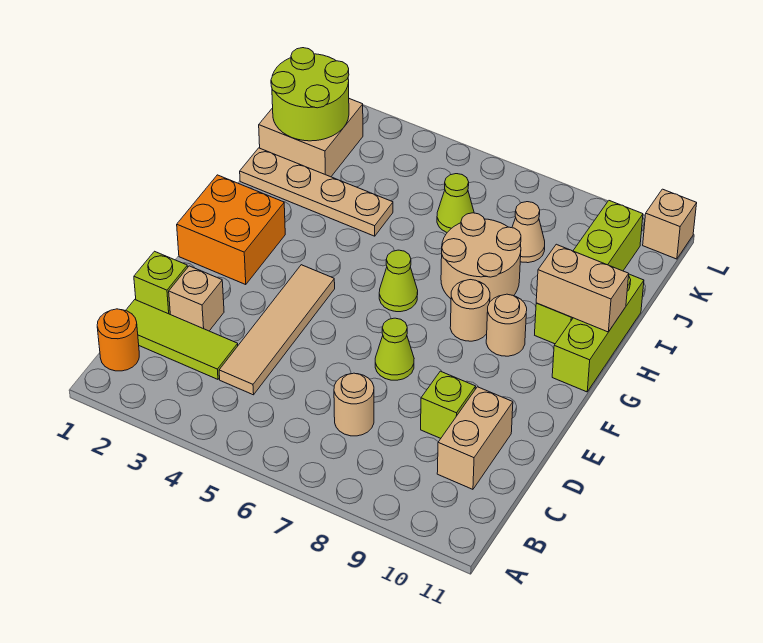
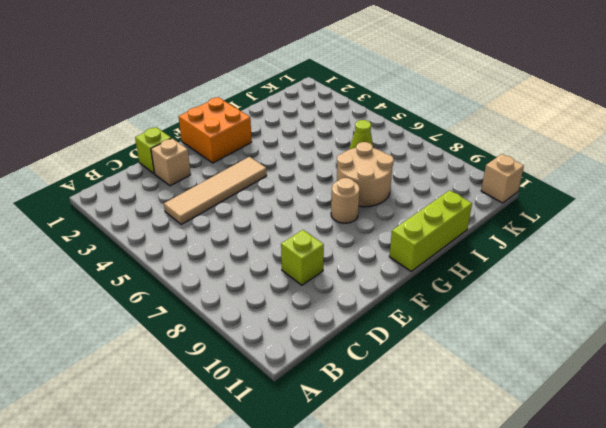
none -> orange 1x1 round brick [97,309,139,371]
none -> lime 1x3 tile [126,300,238,379]
none -> tan 1x1 round brick [334,373,374,436]

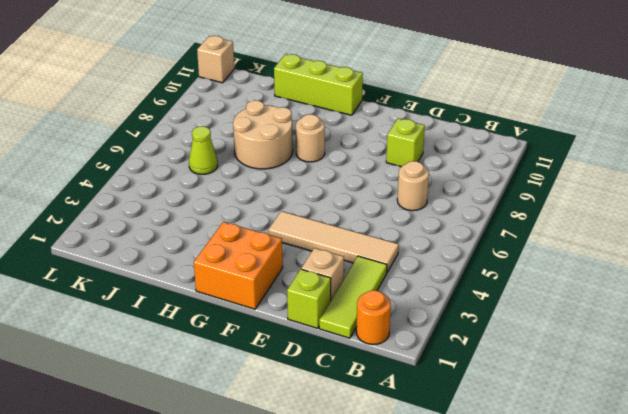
none -> tan 1x2 brick [437,387,513,489]
none -> lime 1x1 cone [375,318,414,380]
none -> lime 1x1 cone [379,250,418,312]

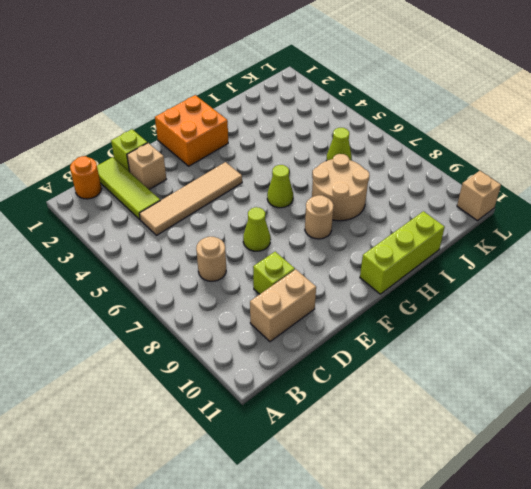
none -> tan 1x1 round brick [486,294,527,356]
none -> lime 1x4 brick [535,201,643,344]
none -> tan 1x4 plate [240,148,393,236]

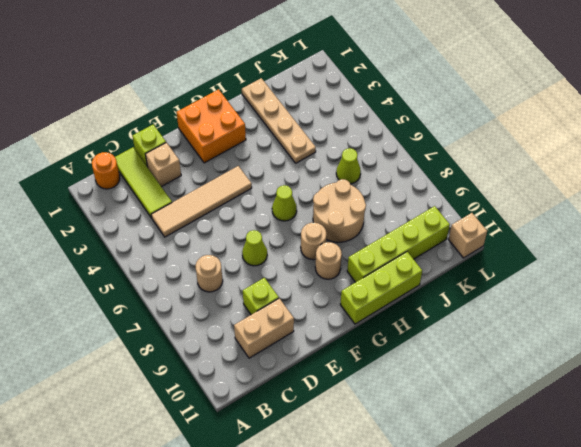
none -> tan 2x2 brick [259,99,363,177]
none -> tan 1x1 cone [512,202,545,263]
none -> tan 1x2 brick [536,244,629,332]

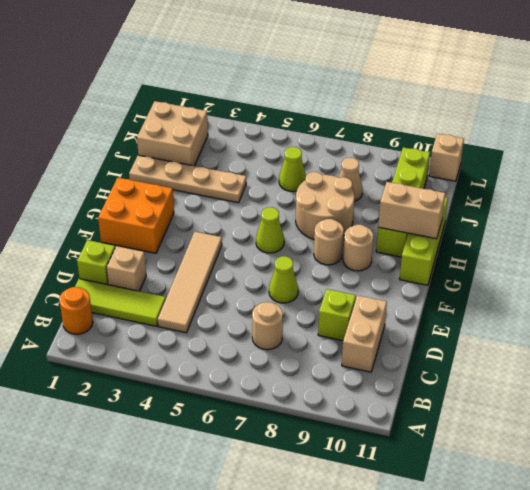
none -> lime 2x2 round brick [271,48,349,141]

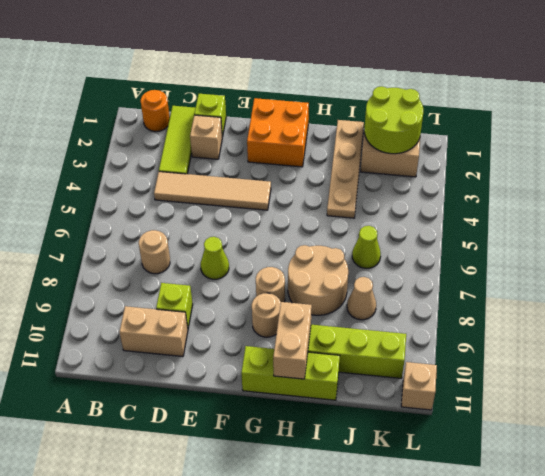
none -> lime 1x1 cone [379,250,418,312]

